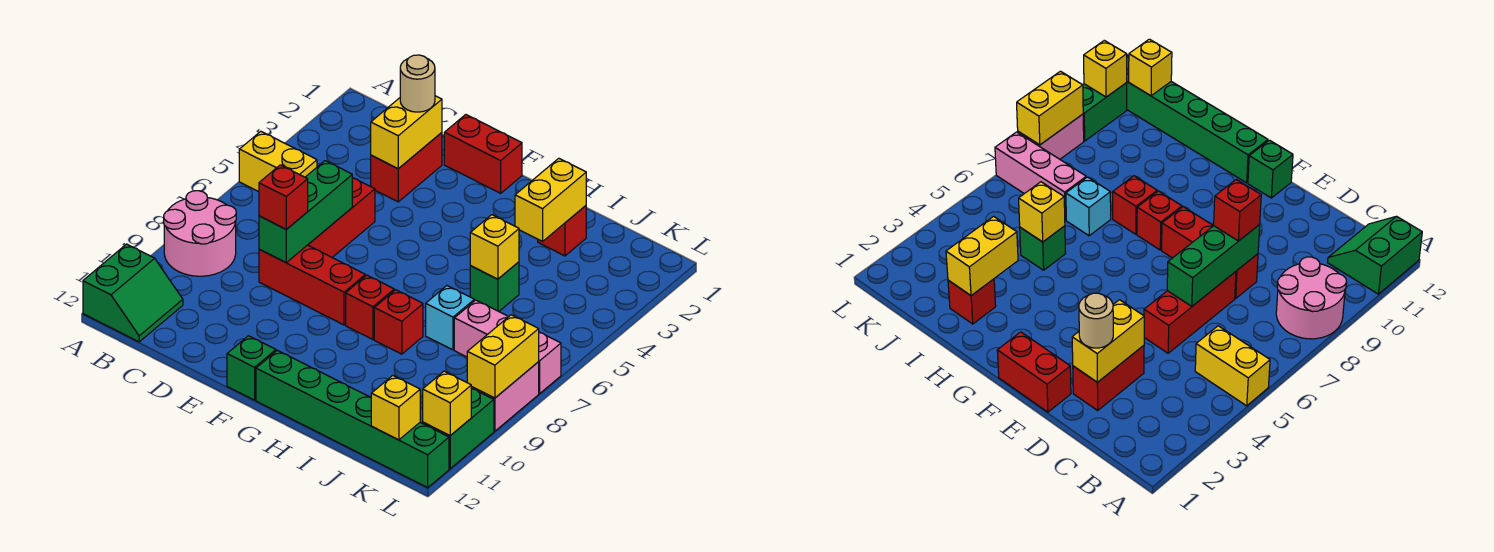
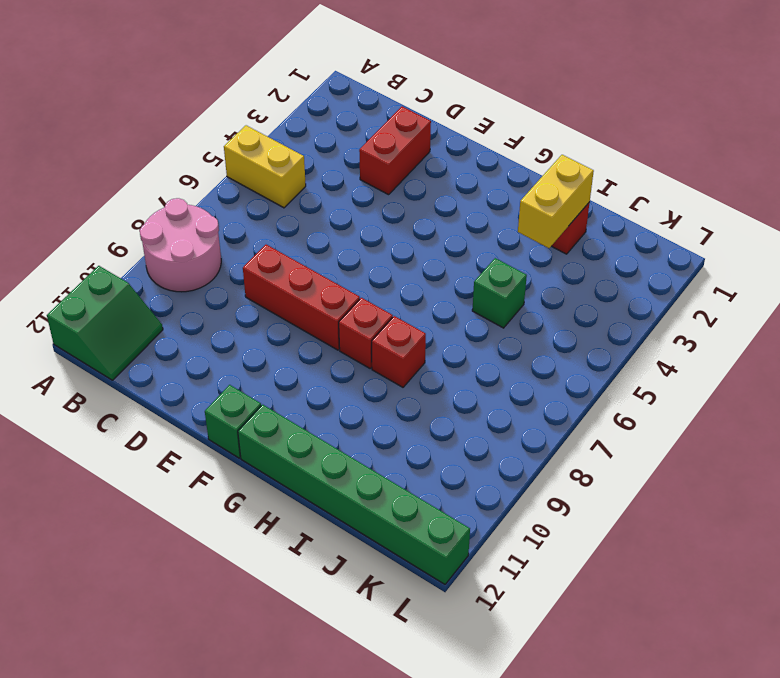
none -> red 1x3 brick [308,178,375,257]
none -> red 1x2 brick [444,115,522,193]
none -> cyan 1x1 brick [426,286,474,350]

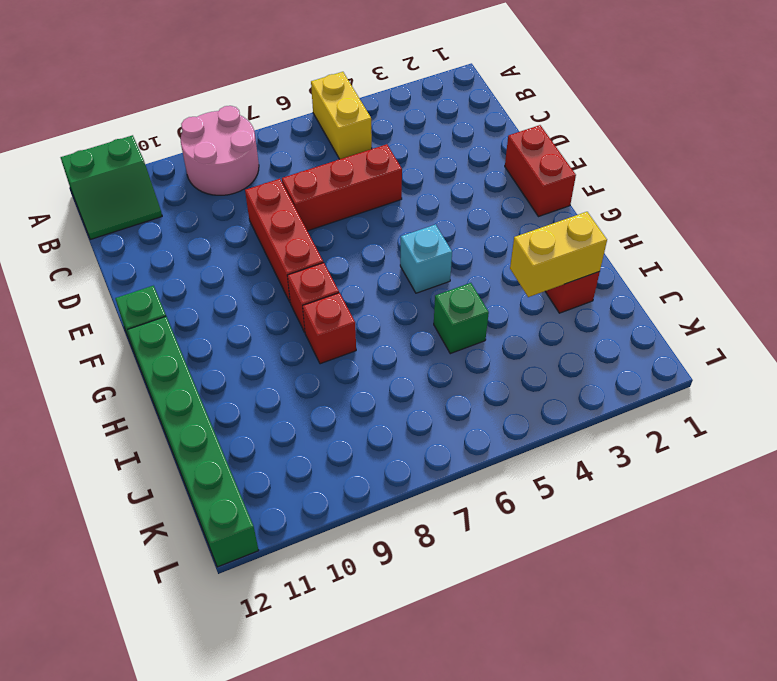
cyan 1x1 brick [400,225,452,293] -> cyan 1x1 brick moved to [426,286,474,350]
none -> red 1x2 brick [371,133,442,202]
none -> pink 1x3 brick [454,300,561,394]
none -> pink 1x2 brick [471,362,539,431]

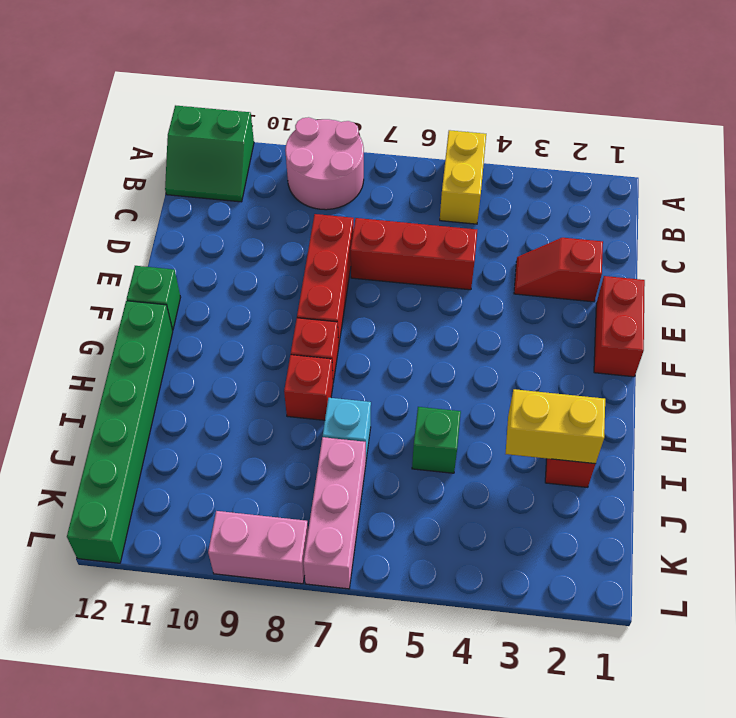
red 1x2 slope [514,238,603,302] -> red 1x2 brick [371,133,442,202]
none -> green 1x2 brick [423,388,494,469]
none -> yellow 1x2 brick [371,96,442,169]
none -> green 1x3 brick [259,161,352,262]

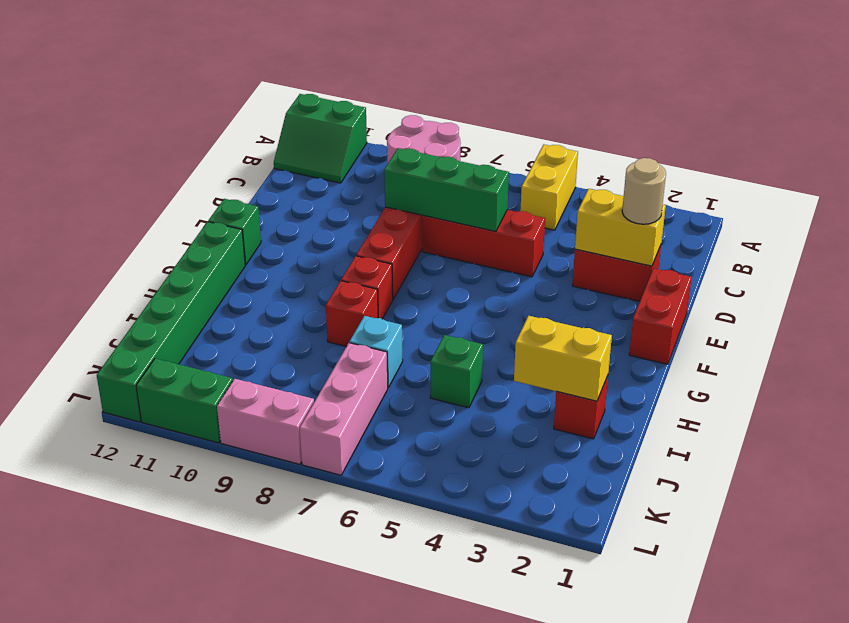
none -> yellow 1x1 brick [470,215,519,279]
none -> yellow 1x1 brick [371,376,420,440]
none -> yellow 1x2 brick [467,315,539,398]

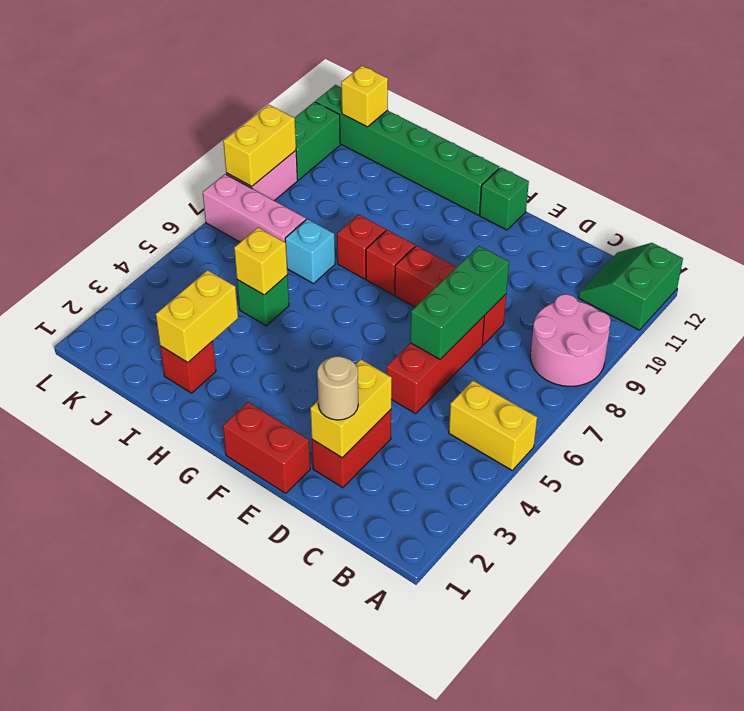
none -> yellow 1x1 brick [423,371,471,436]
none -> red 1x1 brick [259,165,308,229]

